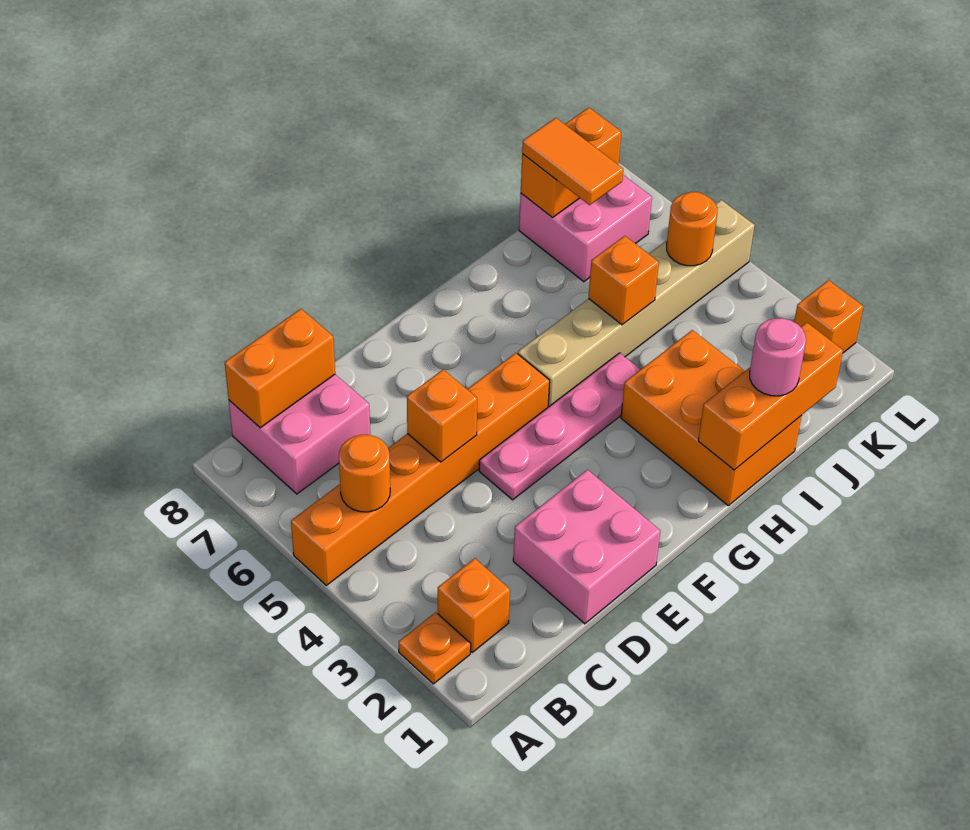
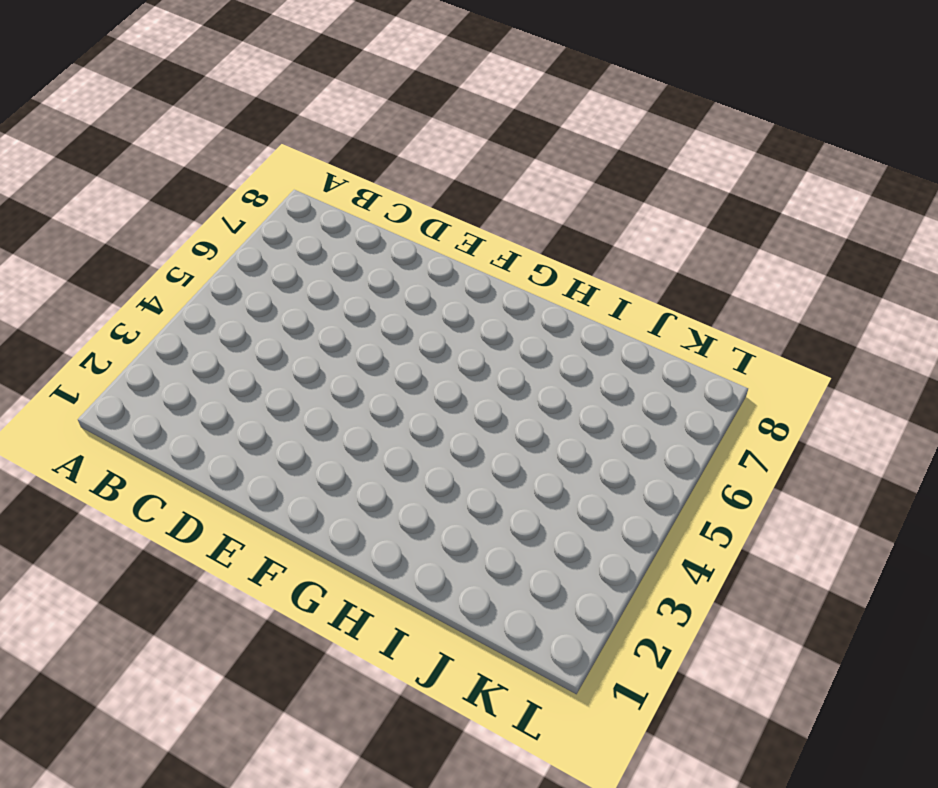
none -> orange 1x1 plate [399,612,471,684]
none -> orange 1x6 brick [291,353,550,585]
none -> orange 1x1 brick [438,558,510,652]

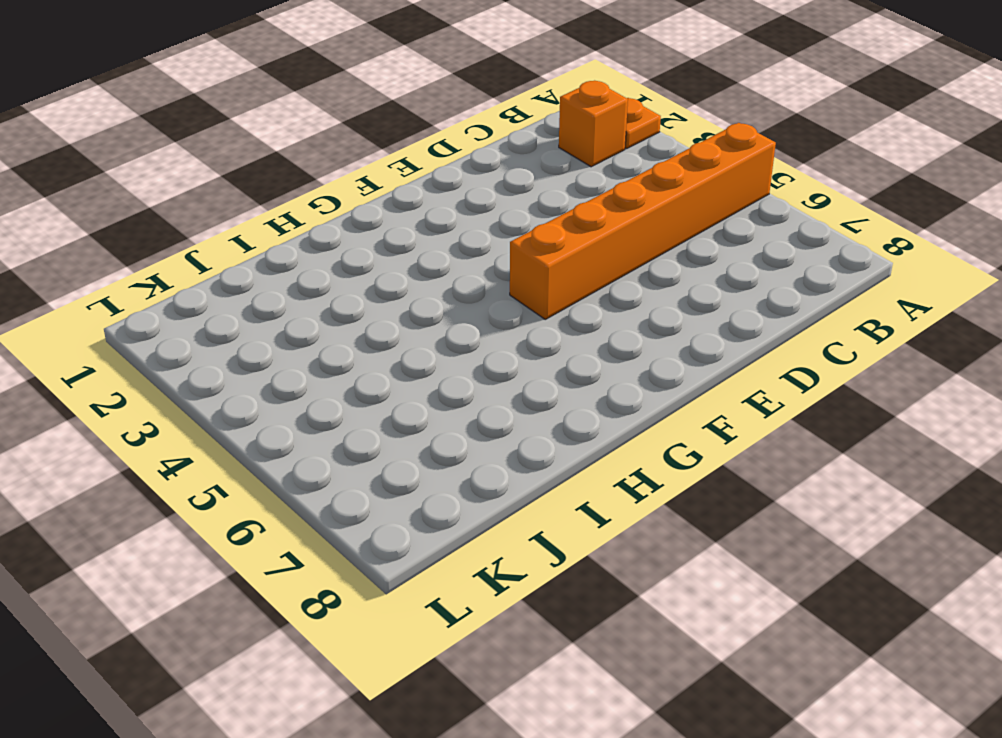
none -> pink 2x2 brick [229,375,370,494]
none -> pink 2x2 brick [513,470,660,624]
none -> pink 1x4 plate [479,353,641,500]

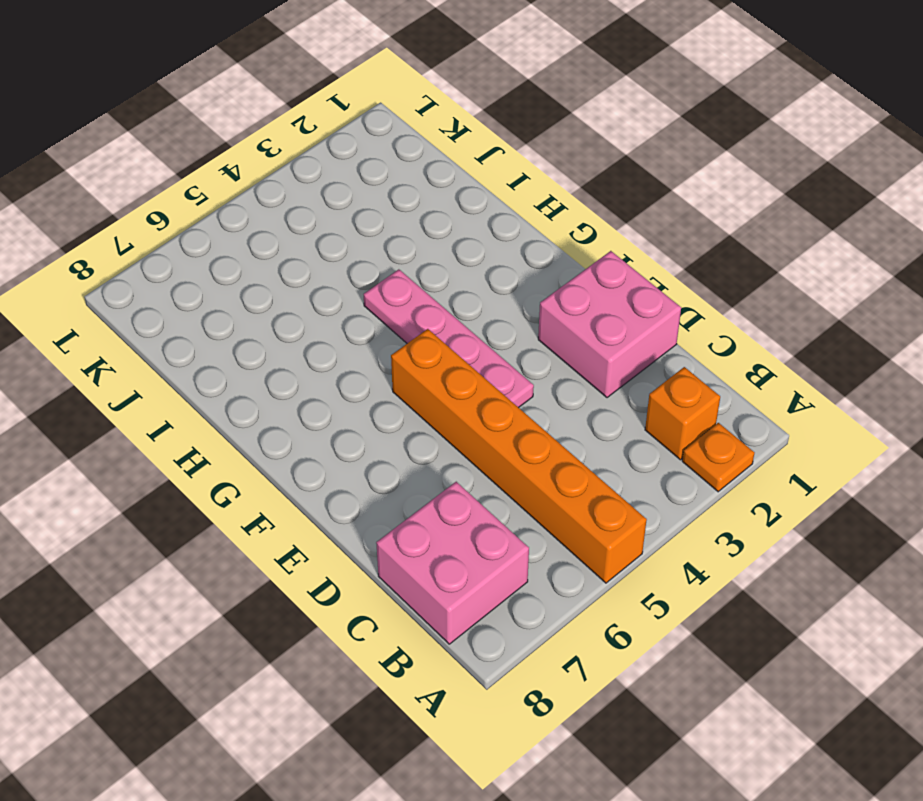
none -> tan 1x6 brick [518,200,755,407]
none -> orange 2x3 brick [621,330,801,505]
none -> pink 2x2 brick [519,175,652,282]

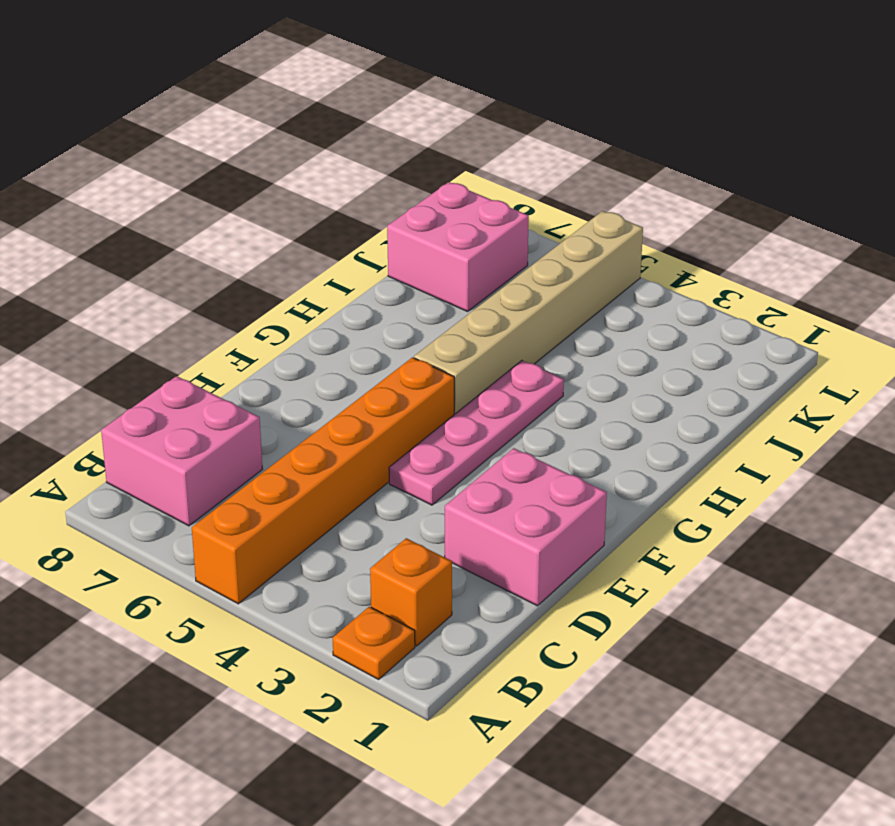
none -> orange 2x3 brick [621,330,801,505]
none -> orange 1x1 brick [794,280,864,353]
none -> orange 1x1 round brick [339,435,390,512]

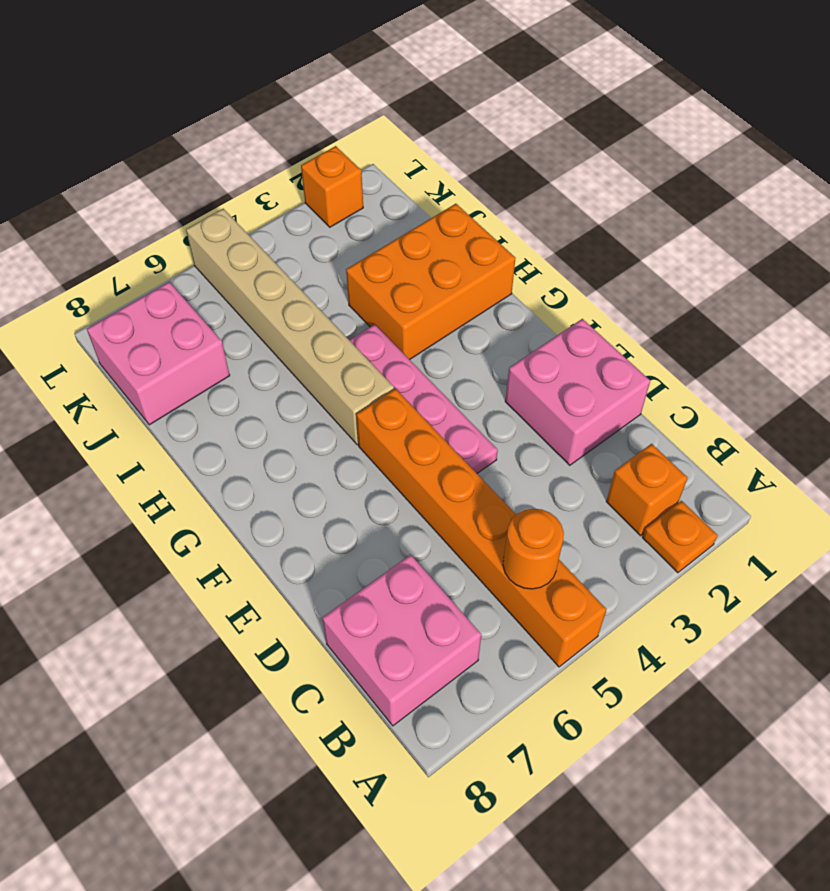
none -> orange 1x2 brick [225,309,335,428]
none -> orange 1x1 brick [407,370,477,462]
none -> orange 1x3 brick [698,322,843,470]

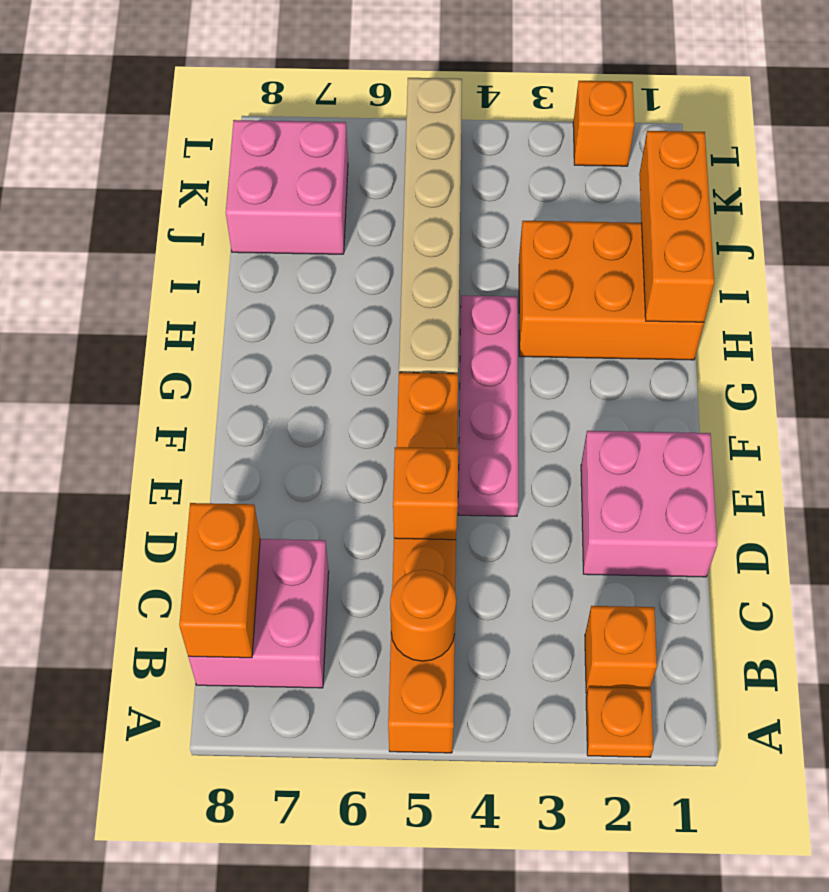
none -> orange 1x1 brick [589,236,659,325]
none -> orange 1x2 brick [521,108,621,217]
none -> orange 1x1 round brick [667,192,717,266]

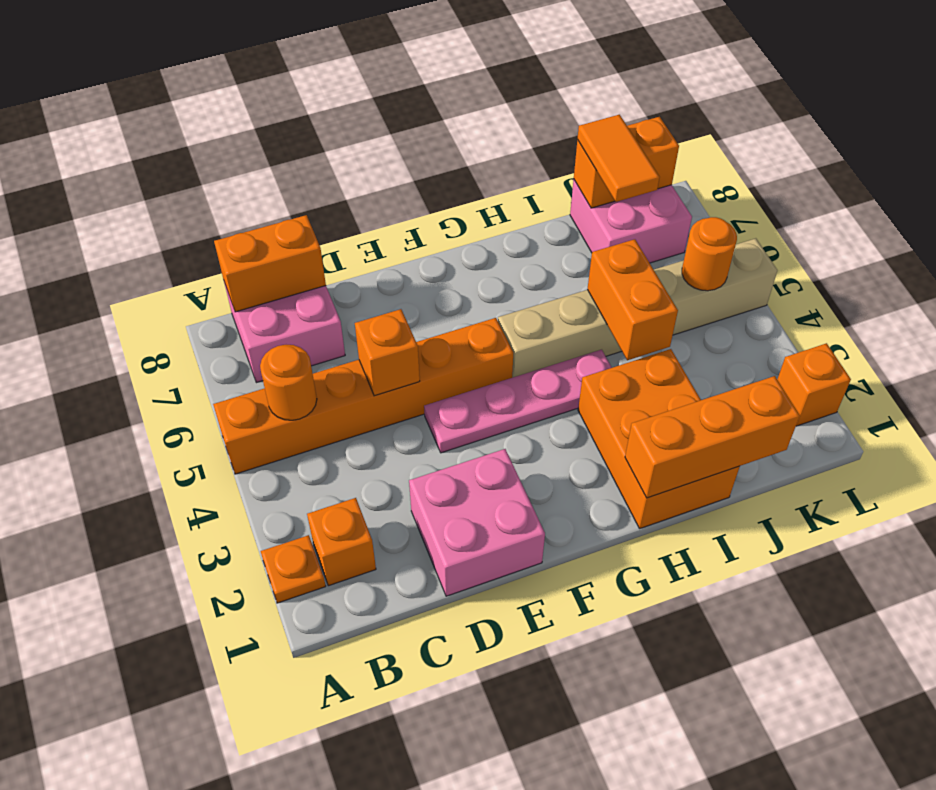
orange 1x2 brick [587,239,678,360] -> orange 1x1 brick [589,236,659,325]
none -> pink 1x1 round brick [750,318,806,396]

